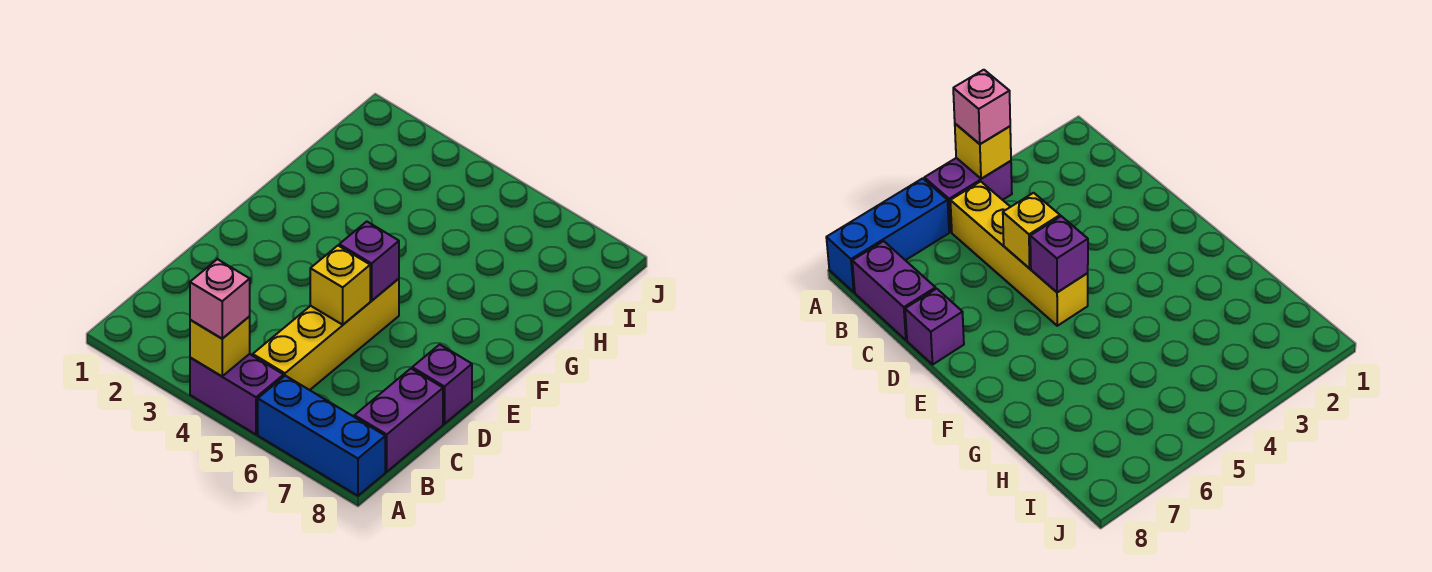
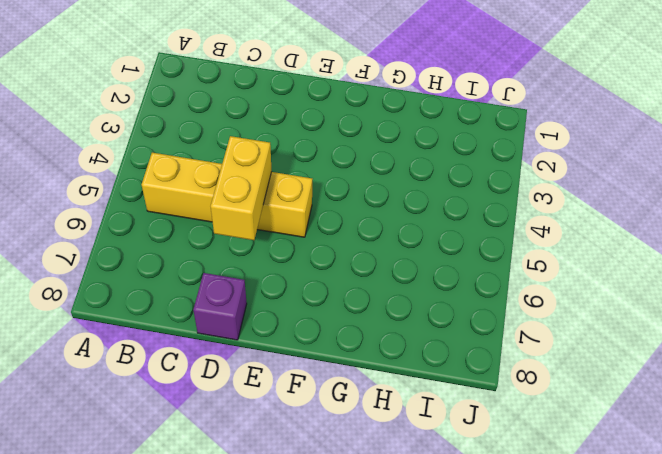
yellow 1x2 brick [211,136,272,240] -> yellow 1x1 brick [310,246,370,325]
none -> purple 1x2 brick [190,354,284,434]
none -> blue 1x3 brick [258,376,385,496]

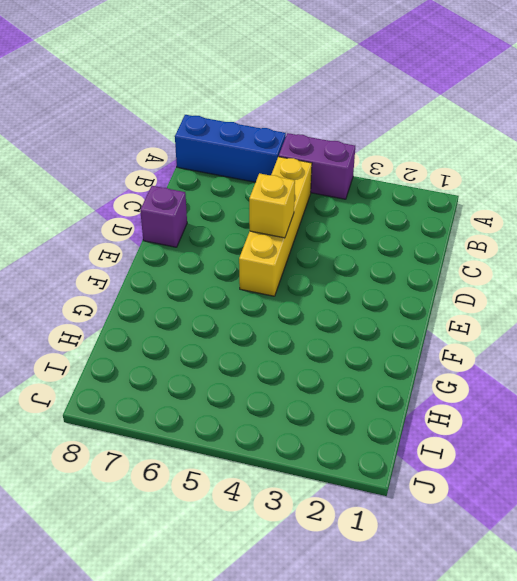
none -> purple 1x2 brick [355,369,443,472]
none -> yellow 1x1 brick [190,317,250,376]

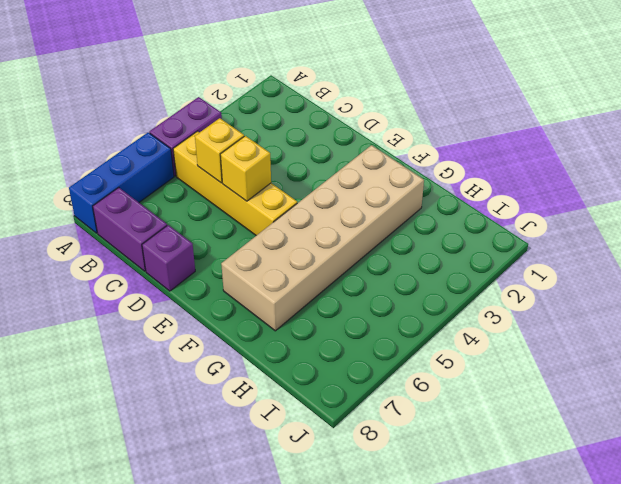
yellow 1x1 brick [195,118,244,183] -> yellow 1x1 brick moved to [190,317,250,376]
tan 2x6 brick [221,145,424,331] -> none
none -> purple 1x1 brick [339,222,399,301]
none -> pink 1x1 brick [190,259,250,339]

